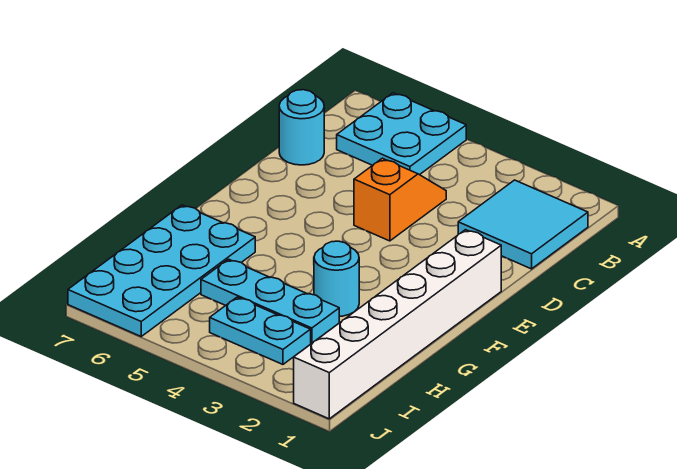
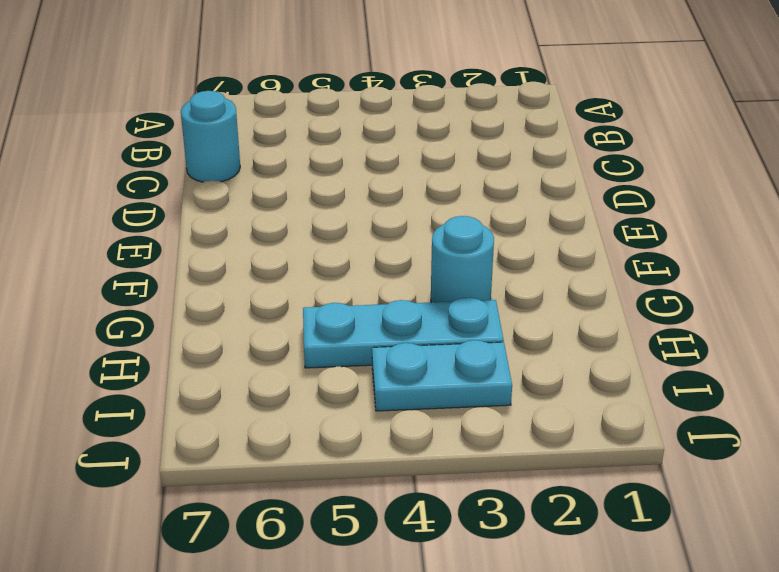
none -> cyan 2x2 plate [337,93,466,175]
none -> cyan 2x2 tile [458,180,588,269]

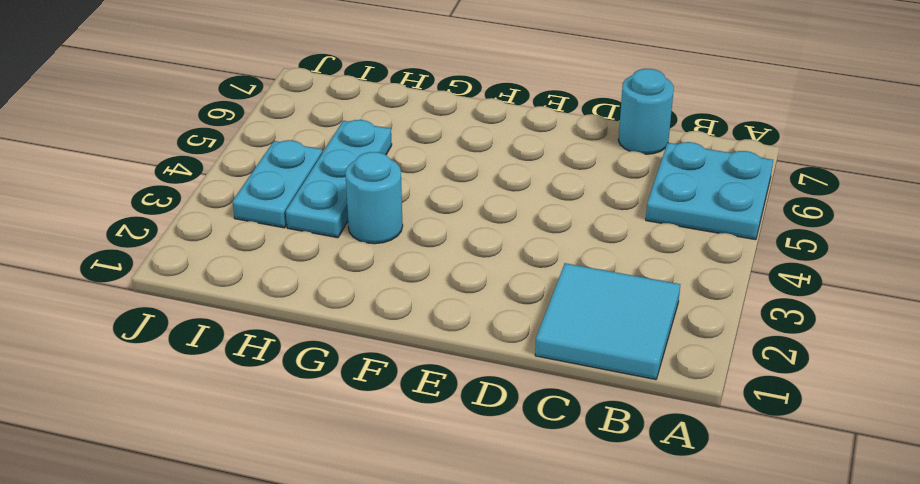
none -> orange 1x2 slope [354,158,446,241]
none -> white 1x6 brick [294,230,501,419]

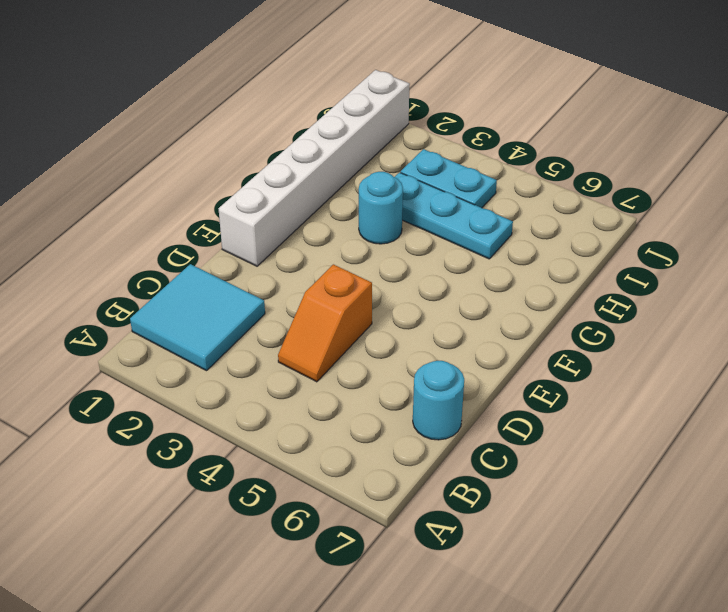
none -> cyan 2x2 plate [337,93,466,175]
none -> cyan 2x4 plate [68,205,255,336]

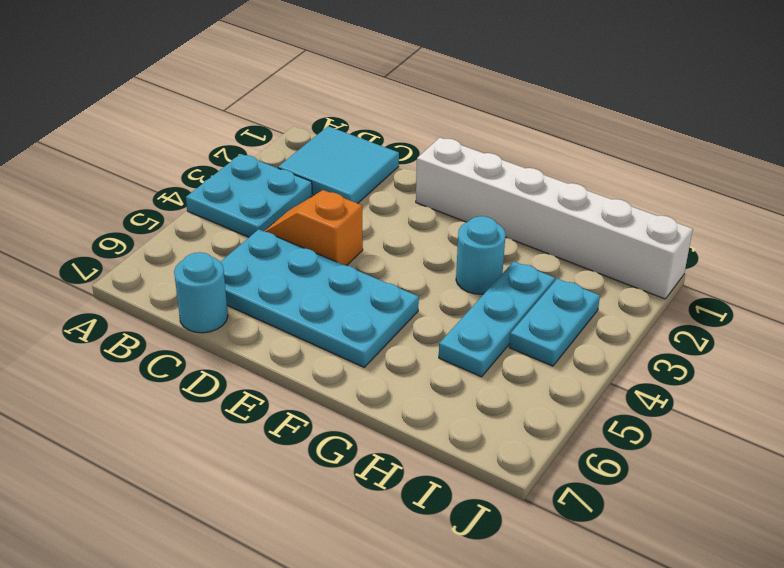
cyan 2x2 plate [186,154,312,237] -> cyan 2x2 plate moved to [337,93,466,175]
cyan 2x4 plate [221,229,419,367] -> cyan 2x4 plate moved to [68,205,255,336]

